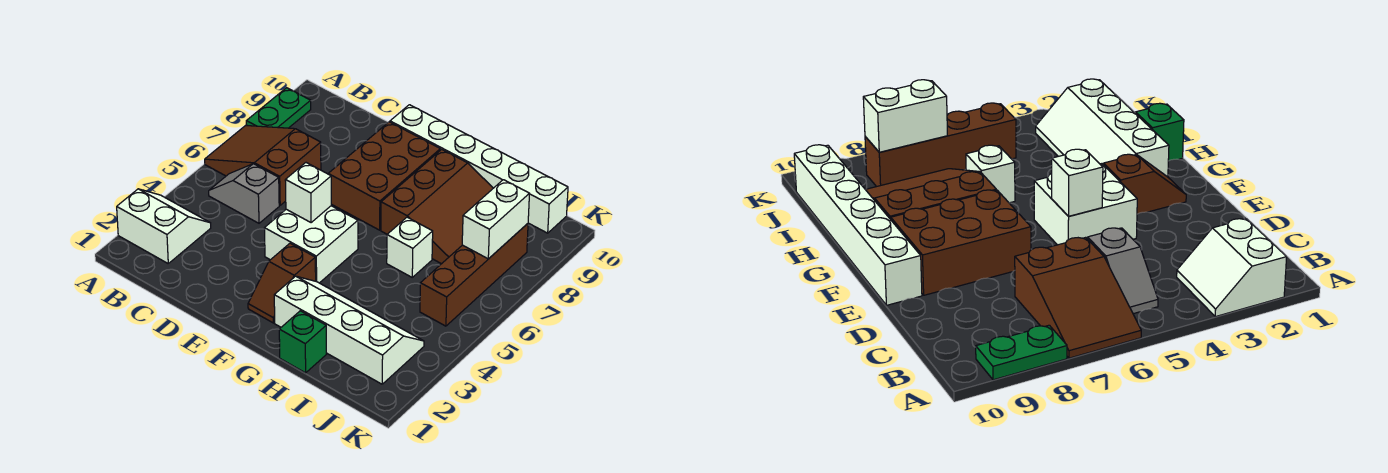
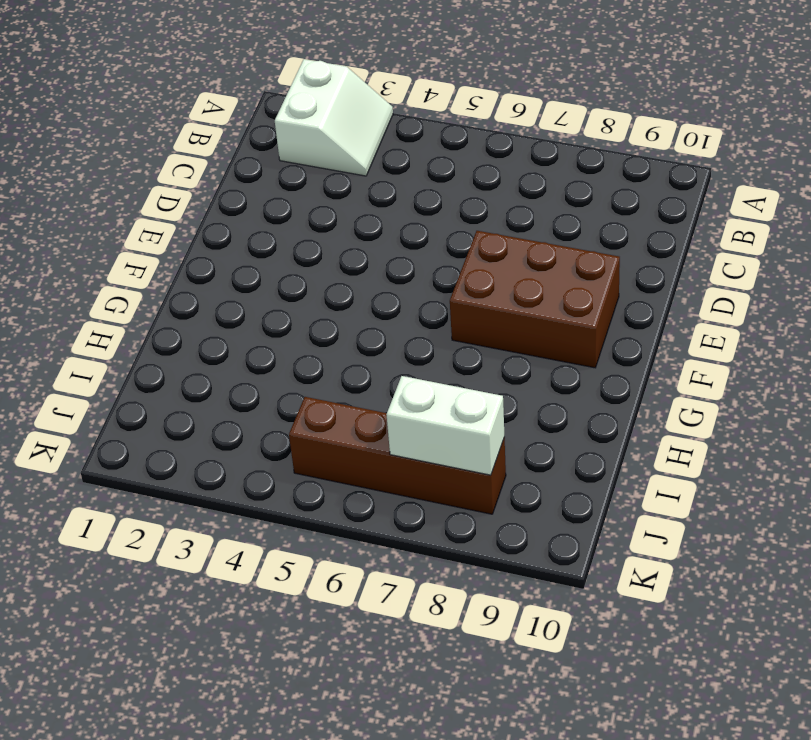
none -> brown 2x3 slope [205,126,321,205]
none -> green 1x2 plate [246,88,311,128]
none -> grey 1x2 slope [209,164,279,223]

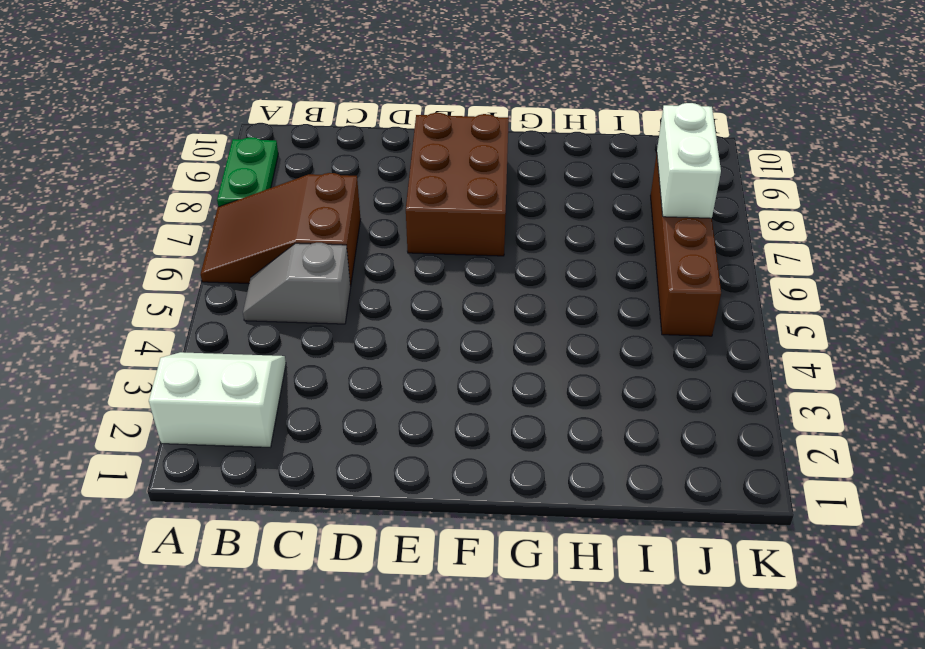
none -> white 2x2 brick [264,206,358,283]
none -> white 1x6 brick [390,105,568,233]
none -> brown 1x2 slope [248,243,316,323]

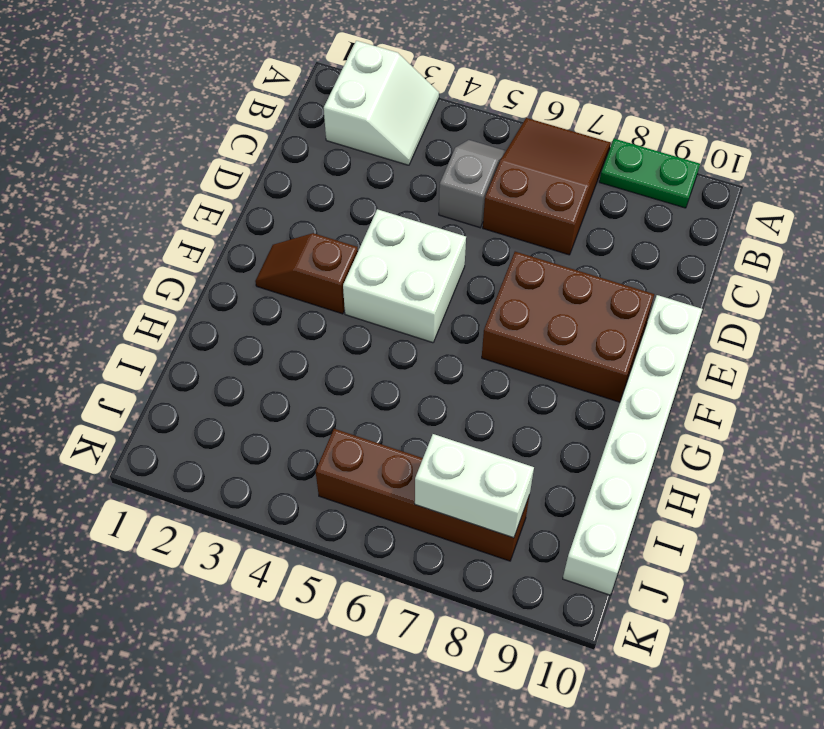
none -> white 2x4 slope [274,276,424,384]
none -> brown 3x3 slope [381,149,493,264]
none -> green 1x1 brick [279,311,326,373]

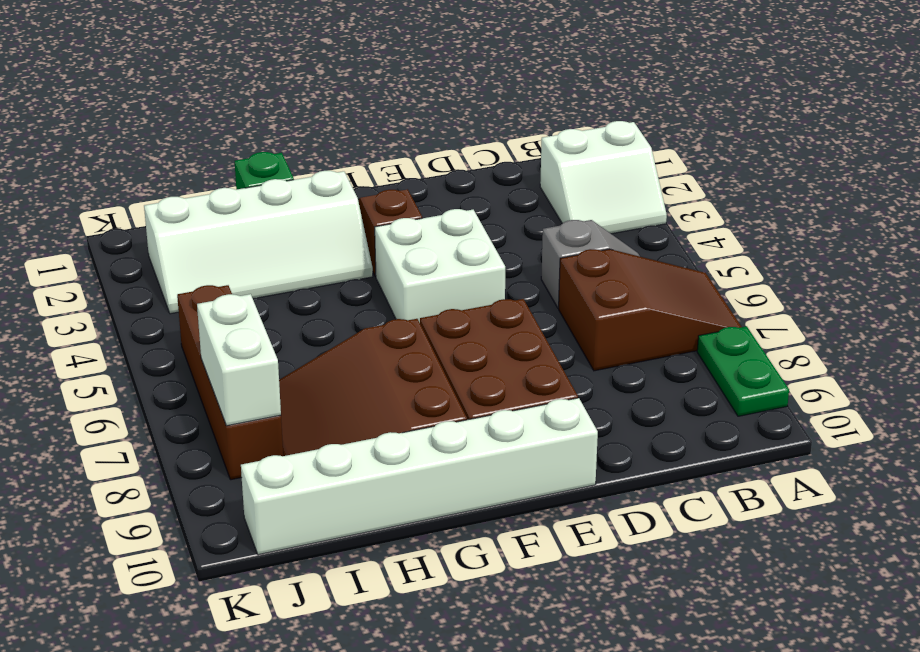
none -> white 1x1 brick [387,217,433,277]
none -> white 1x1 brick [285,163,331,223]

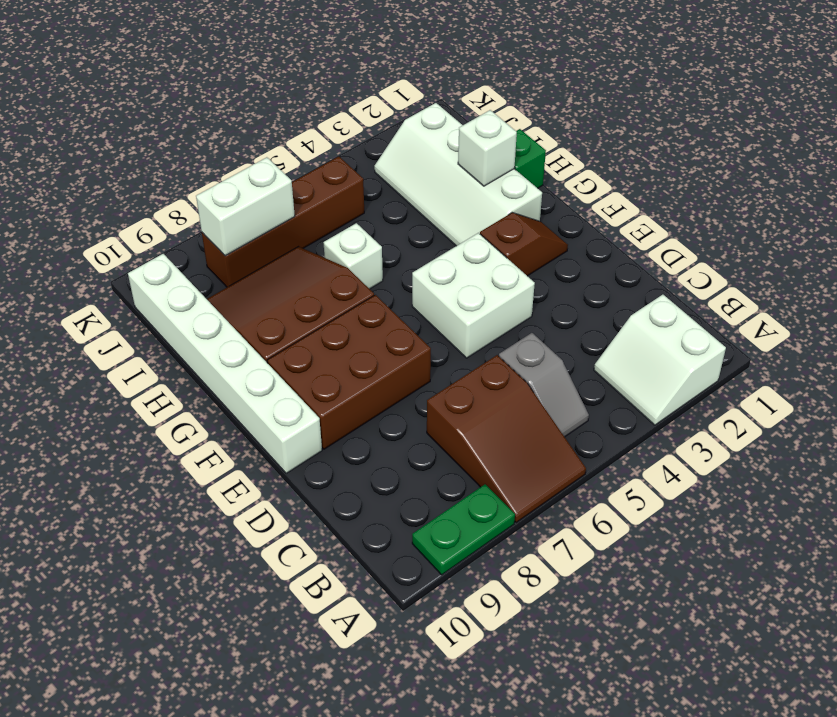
white 1x1 brick [458,110,517,186] -> white 1x1 brick moved to [285,163,331,223]

